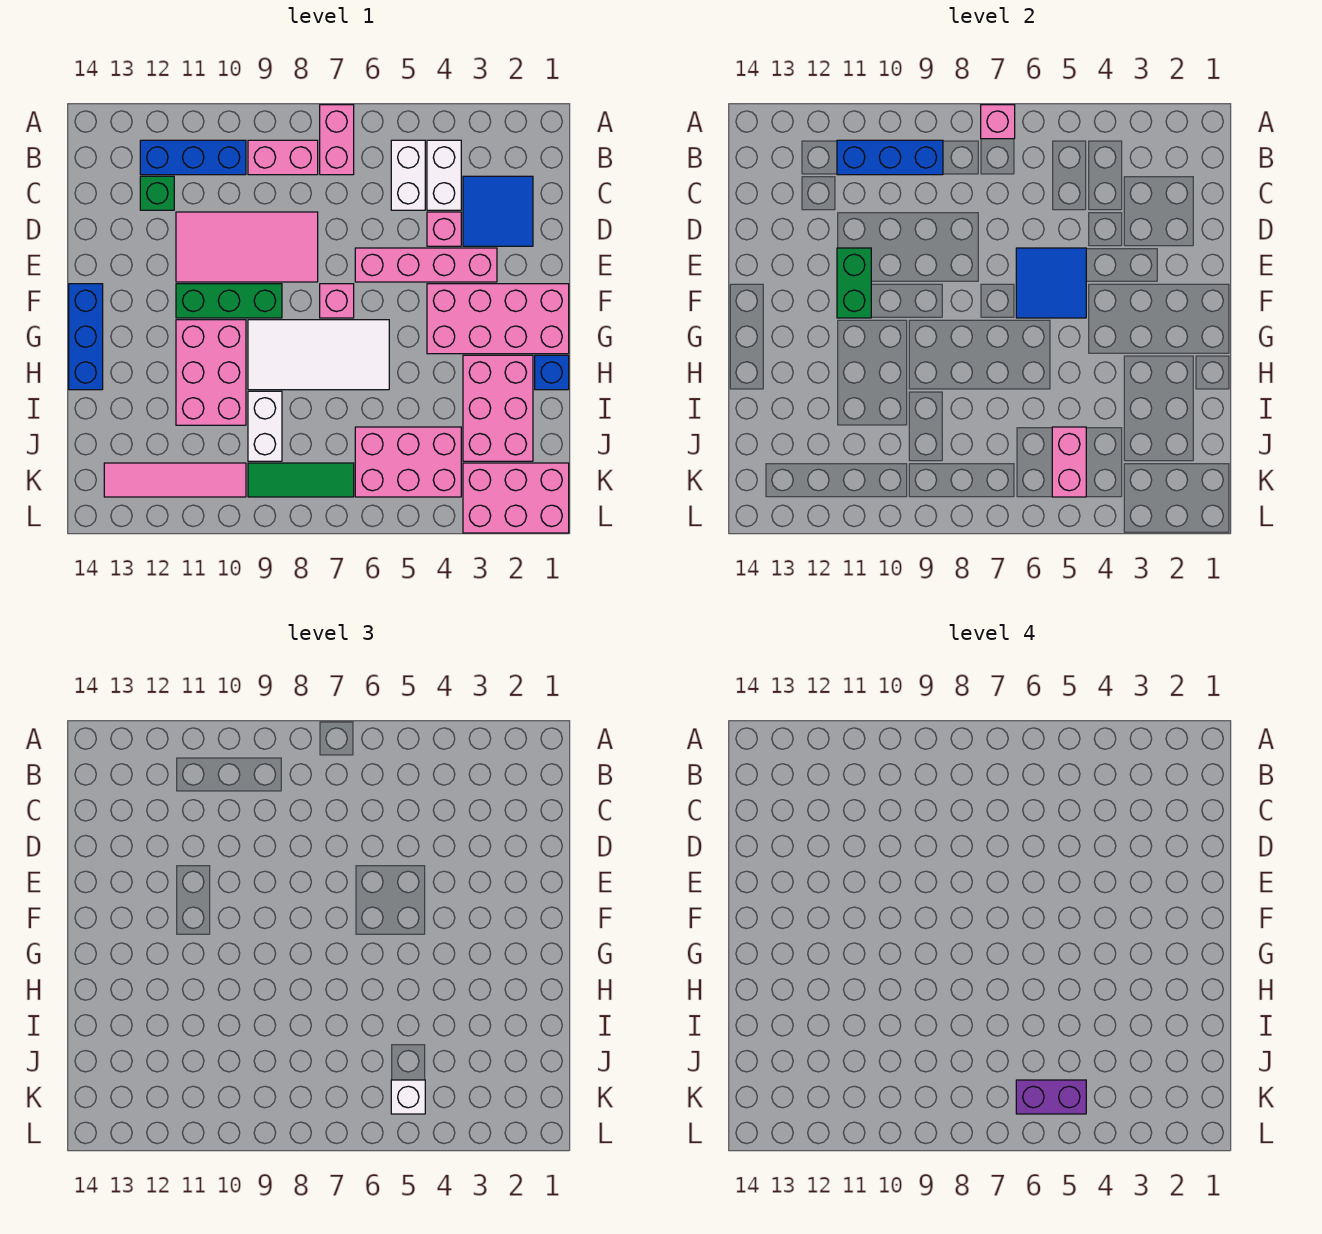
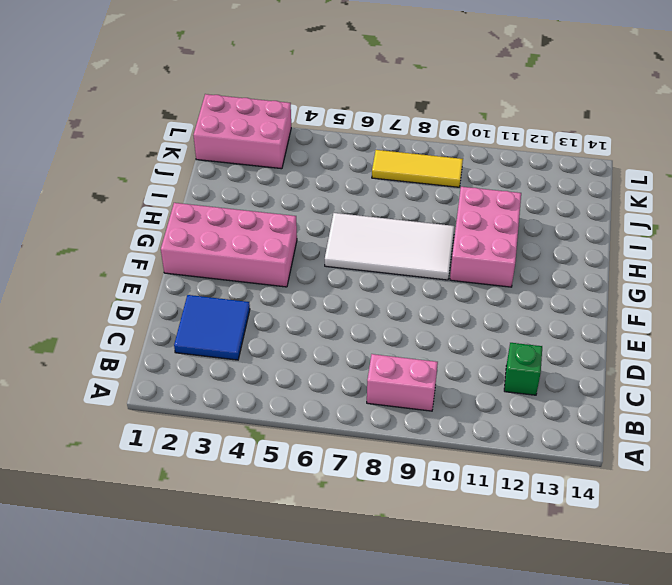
yellow 1x3 tile [372,150,463,187] -> green 1x3 tile [248,463,354,497]
none -> pink 1x2 brick [320,105,354,175]
none -> white 1x2 brick [427,140,461,210]
none -> white 1x2 brick [391,140,425,210]
none -> blue 1x3 brick [140,140,246,175]

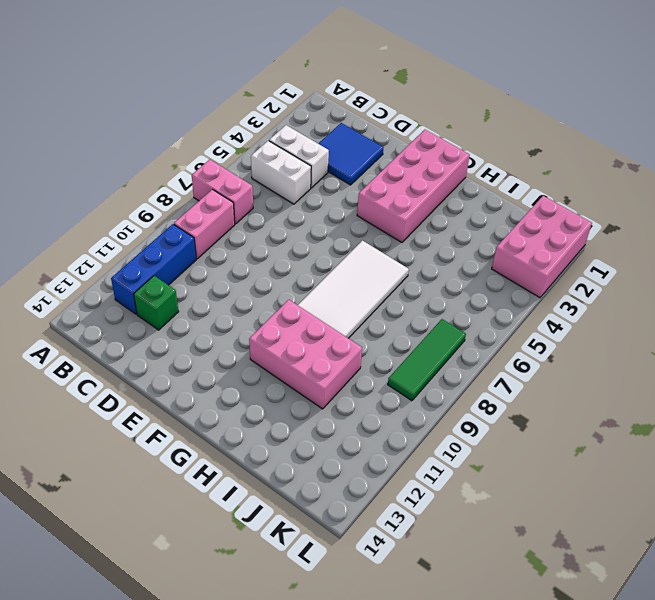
none -> pink 1x1 brick [427,212,461,246]
none -> pink 2x4 tile [176,212,318,282]
none -> pink 1x4 brick [355,248,497,282]
none -> pink 1x1 brick [320,284,354,318]

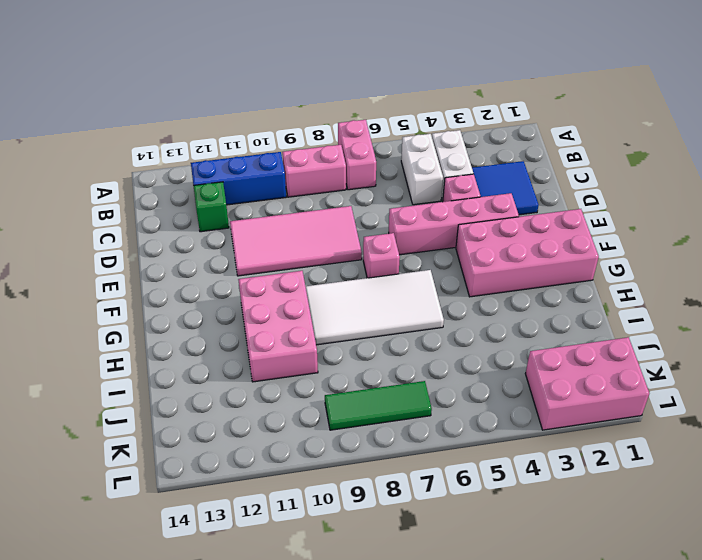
none -> green 1x3 brick [176,284,282,318]
none -> blue 1x3 brick [69,284,103,390]
none -> blue 1x1 brick [535,355,569,390]
none -> pink 2x3 brick [463,355,533,461]

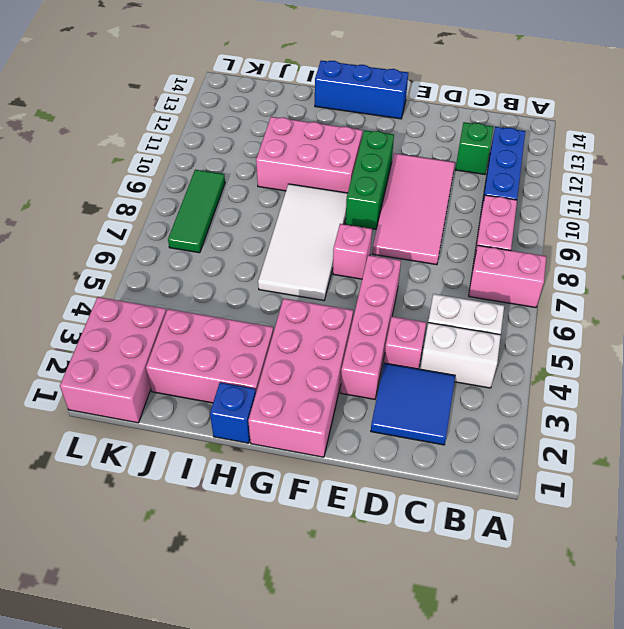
none -> white 1x2 brick [248,391,282,461]
none -> pink 2x3 brick [355,427,461,497]
none -> pink 1x4 tile [104,463,246,497]
none -> pink 1x1 brick [981,105,1015,139]

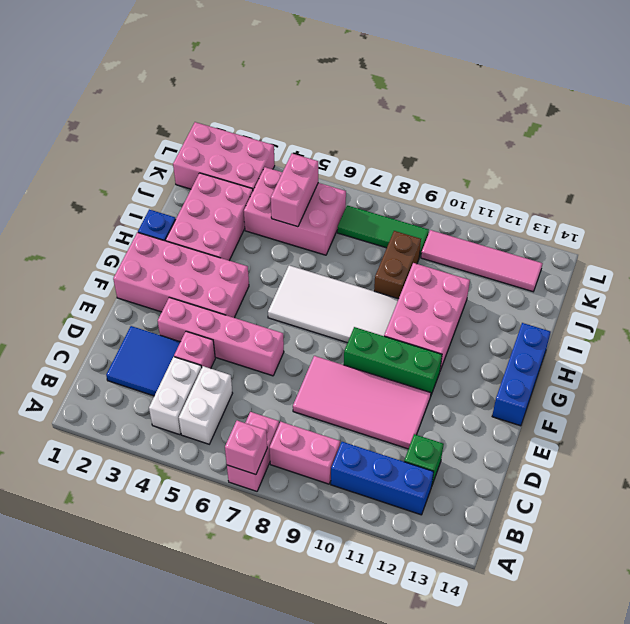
brown 1x2 brick [374,231,421,299] -> white 1x2 brick [248,391,282,461]
none -> pink 1x1 brick [320,284,354,318]
none -> blue 1x3 brick [837,140,943,175]
none -> blue 2x2 tile [1016,248,1086,318]
none -> green 1x2 brick [837,248,871,318]

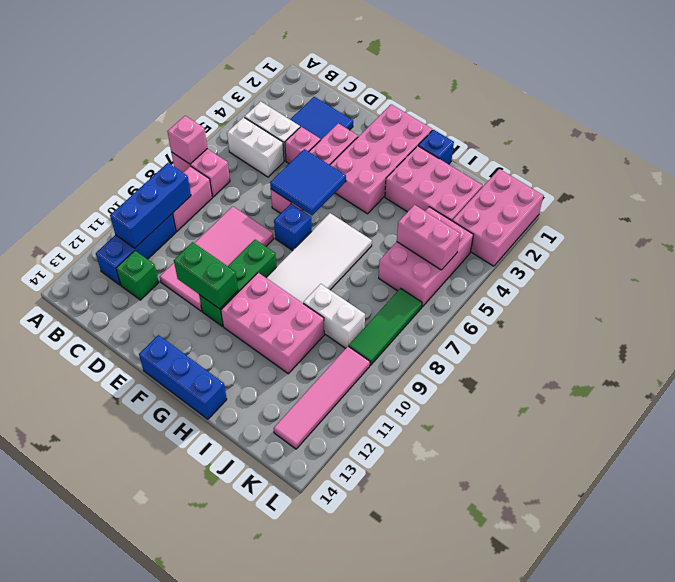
blue 1x1 brick [274,204,312,251] -> pink 1x1 brick [320,284,354,318]
none -> white 1x1 brick [391,1080,425,1114]
none -> purple 1x2 brick [1016,1080,1086,1114]

